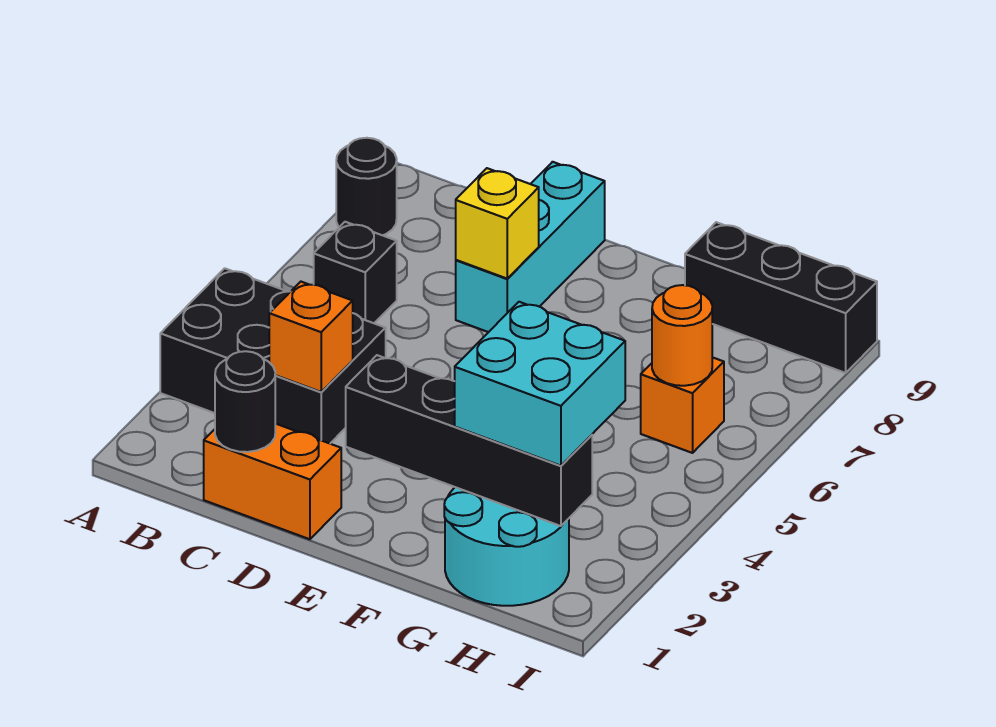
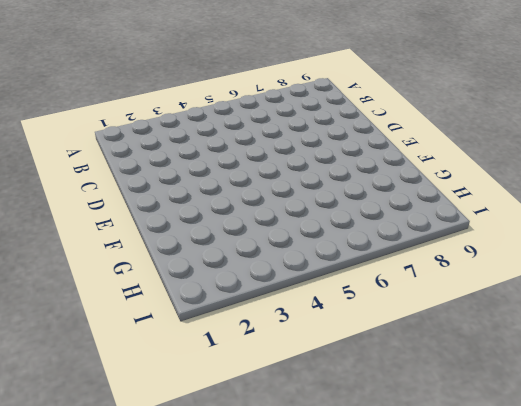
none -> black 2x3 brick [160,268,386,443]
none -> black 1x1 round brick [336,138,397,235]
none -> black 1x1 brick [314,222,397,323]

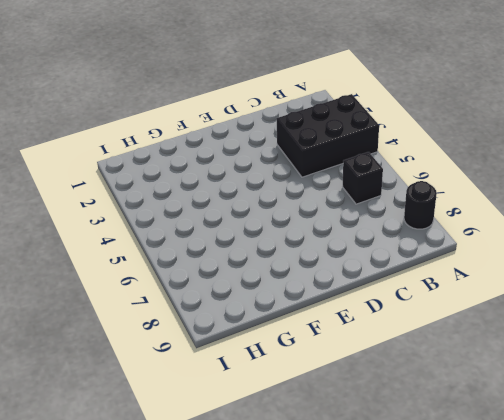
none -> orange 1x2 brick [204,424,341,539]
none -> cyan 1x3 brick [456,162,605,332]
none -> cyan 2x2 round brick [444,487,569,606]

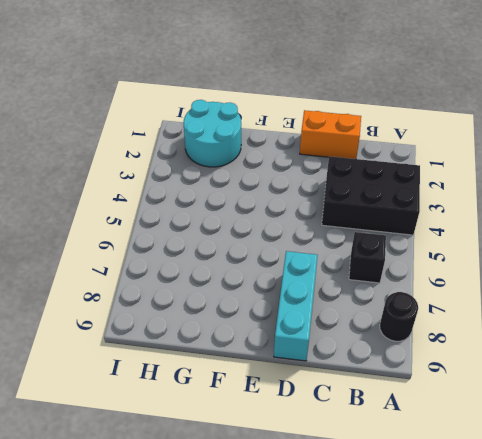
none -> black 1x3 brick [685,222,877,373]
none -> orange 1x1 brick [641,357,724,453]
none -> black 1x1 round brick [215,351,275,452]

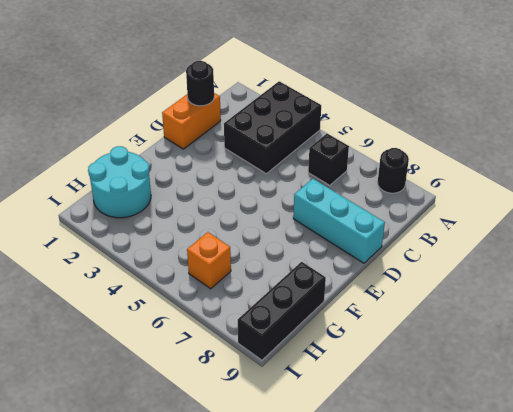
none -> orange 1x1 brick [269,282,353,392]
none -> yellow 1x1 brick [456,168,539,278]
none -> black 1x4 brick [346,355,592,526]

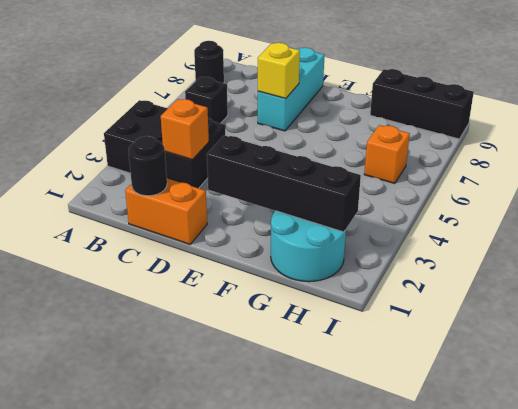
none -> orange 1x1 round brick [652,285,712,386]
none -> cyan 2x2 brick [455,302,625,466]

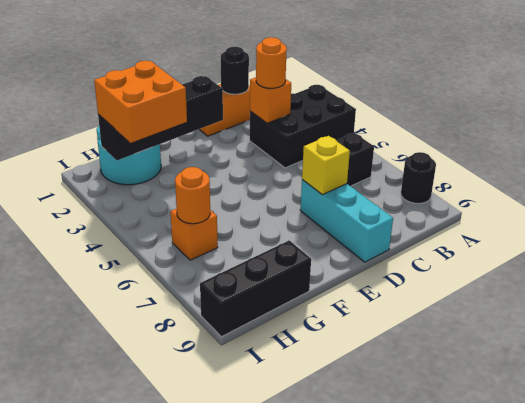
orange 1x1 round brick [256,37,287,88] -> none
orange 2x2 brick [94,61,187,143] -> cyan 2x2 brick [455,302,625,466]

